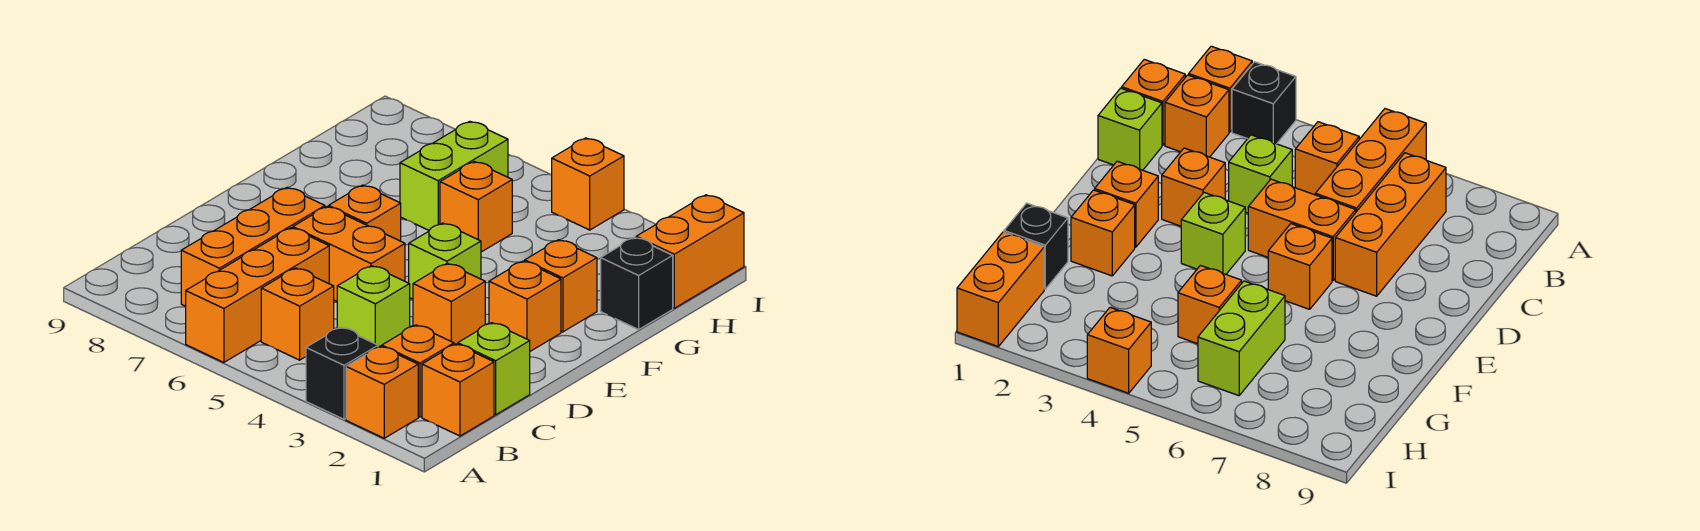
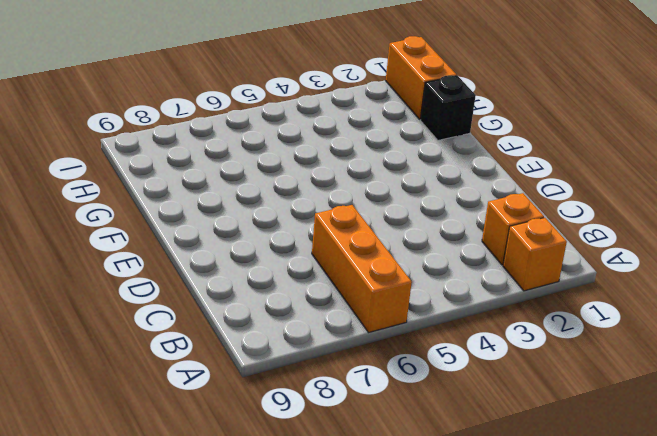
none -> black 1x1 brick [306,327,378,419]
none -> orange 1x1 brick [422,344,494,436]
none -> orange 1x1 brick [261,268,334,360]

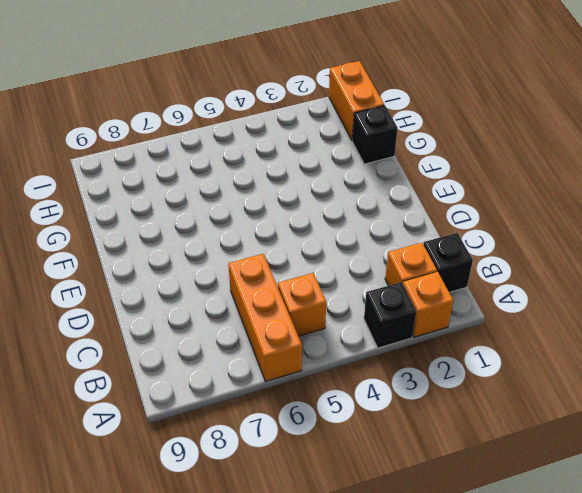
black 1x1 brick [424,233,473,292] -> orange 1x1 brick [422,344,494,436]
none -> orange 1x3 brick [181,188,325,306]
none -> lime 1x1 brick [458,323,530,415]
none -> lime 1x1 brick [337,266,410,347]

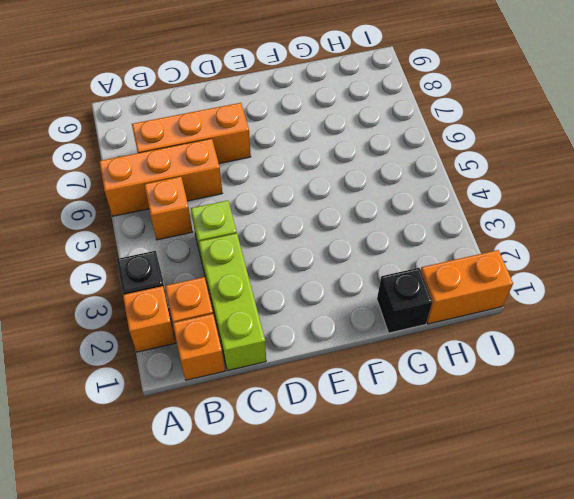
lime 1x3 brick [199,233,266,371] -> lime 1x1 brick [458,323,530,415]
none -> orange 1x1 brick [413,263,485,345]
none -> orange 1x2 brick [293,207,405,301]
none -> orange 1x1 brick [489,261,561,351]

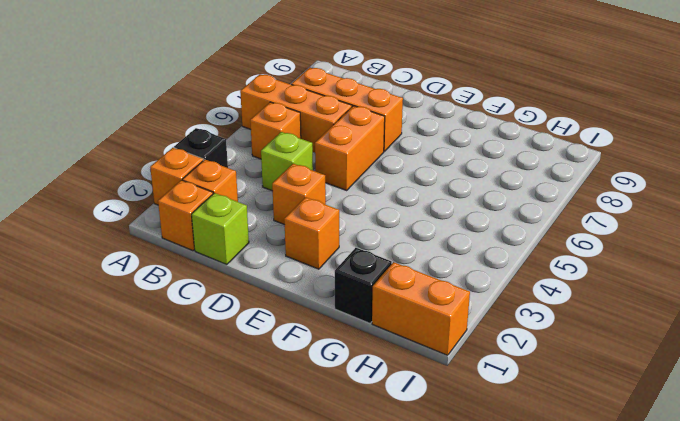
none -> lime 1x1 brick [409,223,481,299]
none -> orange 1x1 brick [329,185,401,241]
none -> orange 1x1 brick [525,240,597,332]

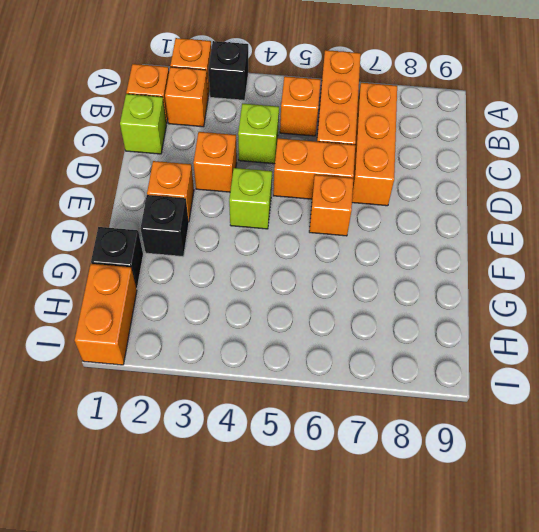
black 1x1 brick [141,195,189,257] -> orange 1x1 brick [525,240,597,332]
none -> orange 1x1 brick [440,162,512,252]
none -> lime 1x2 brick [400,121,508,230]
none -> orange 1x1 brick [552,138,624,230]

